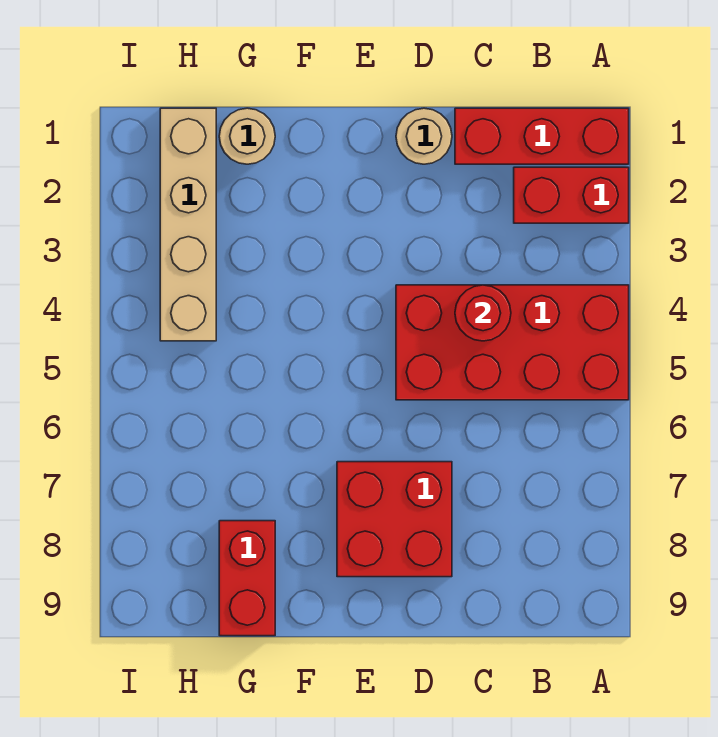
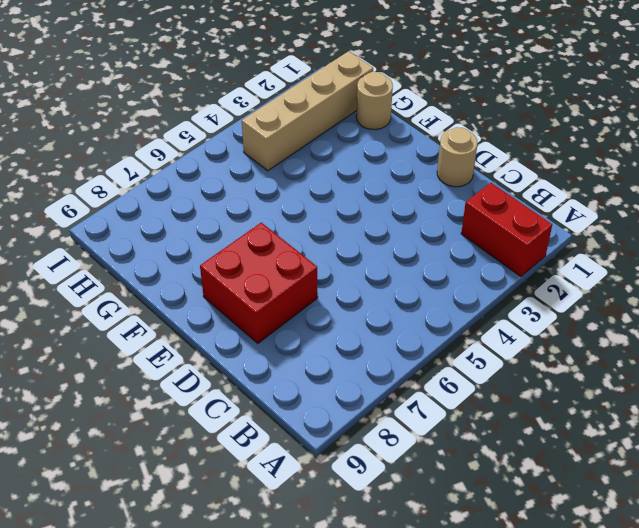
none -> red 1x3 brick [455,108,629,164]
none -> red 2x4 brick [396,285,629,400]

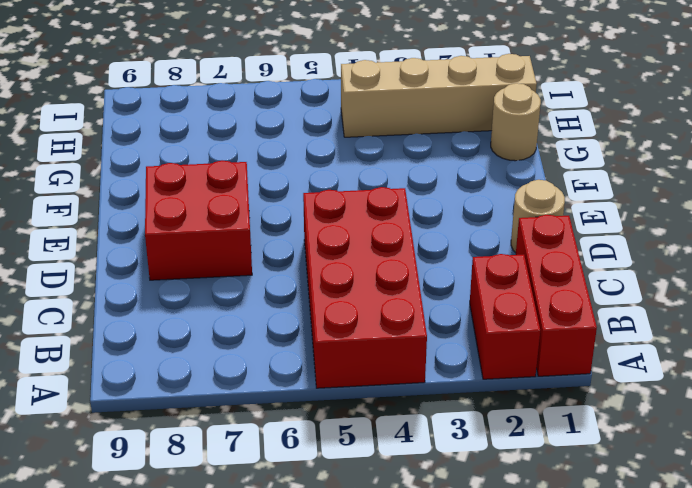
none -> red 1x2 brick [219,521,275,636]
none -> red 1x1 round brick [455,285,511,341]

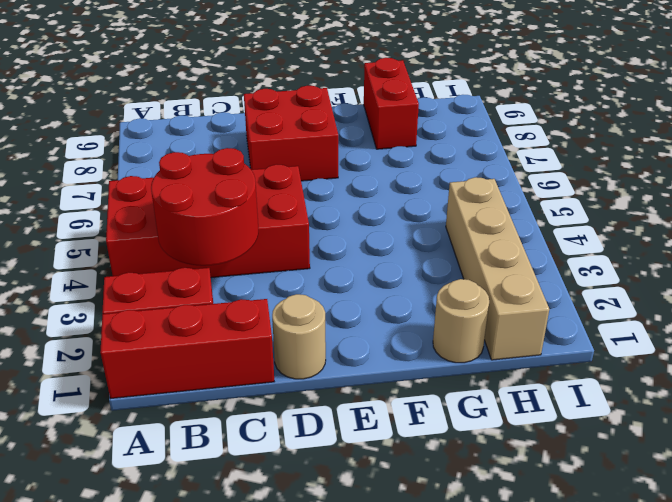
red 2x2 round brick [151,148,258,266] -> red 1x1 round brick [455,285,511,341]

